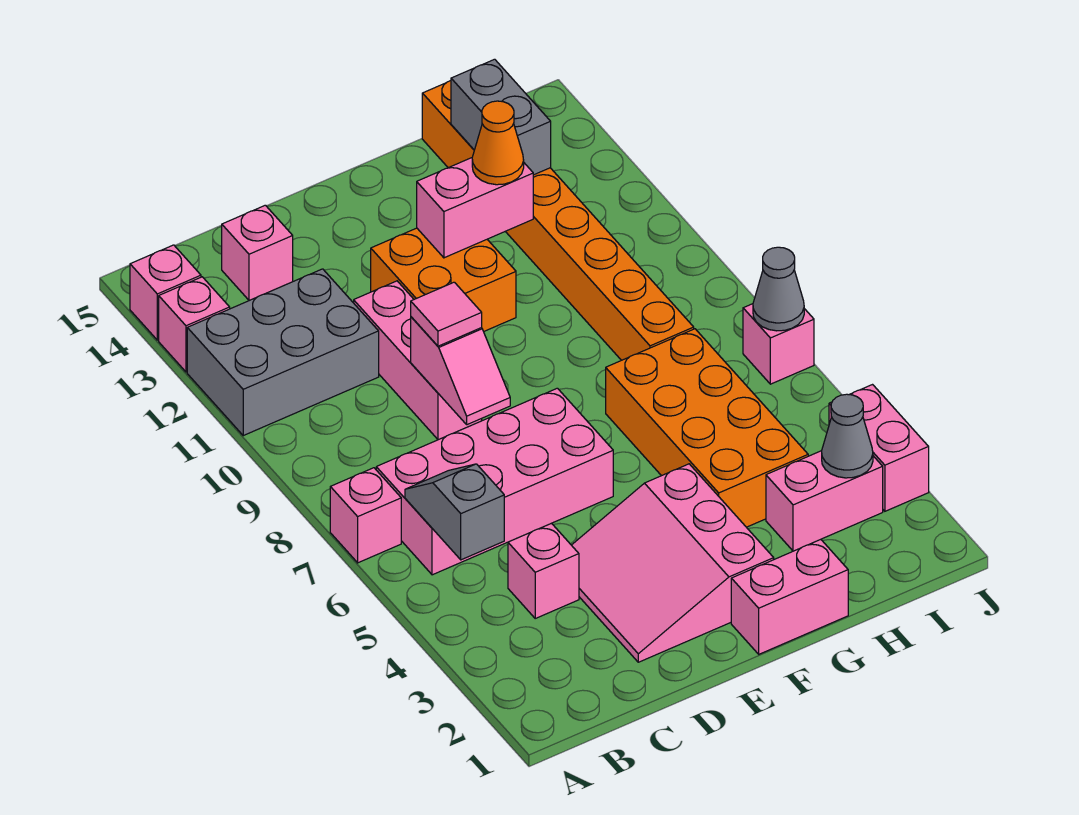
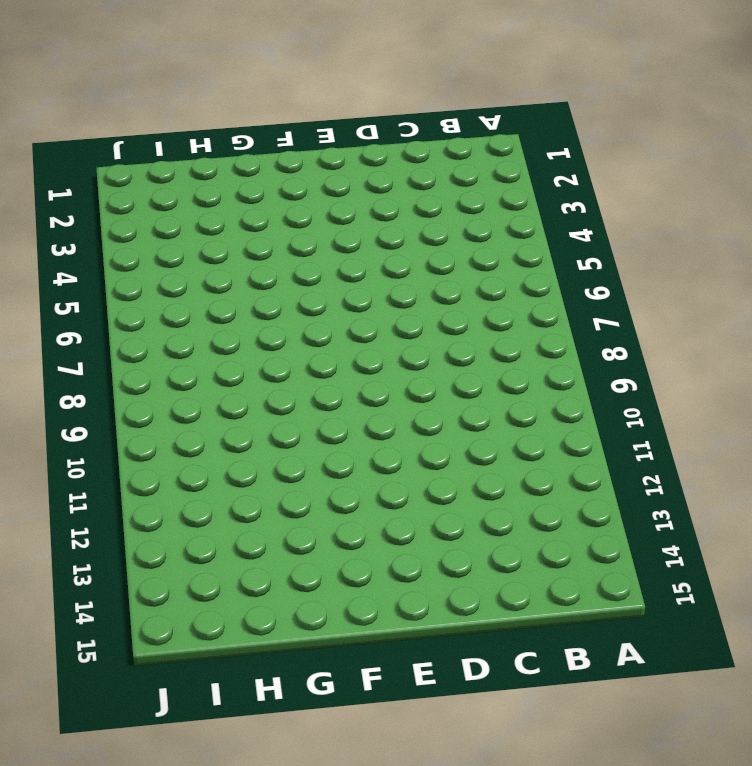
none -> pink 1x1 brick [330,468,401,563]
none -> grey 2x3 brick [187,269,379,435]
none -> pink 1x1 brick [159,277,230,372]

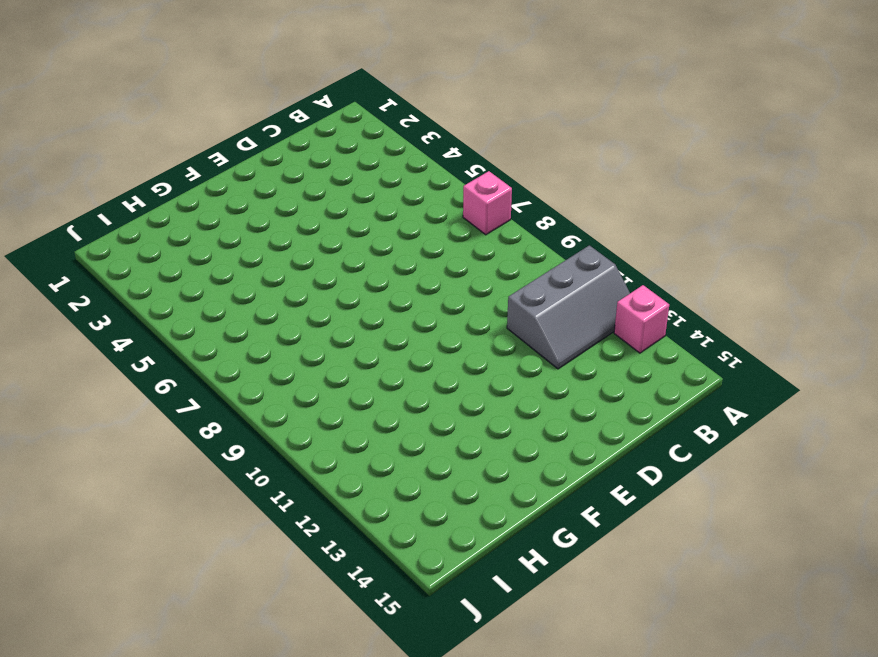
grey 2x3 slope [507,245,630,369] -> grey 2x3 brick [187,269,379,435]
none -> pink 1x1 brick [130,245,201,340]
none -> pink 2x4 brick [376,388,613,575]
none -> pink 1x1 brick [508,523,579,618]

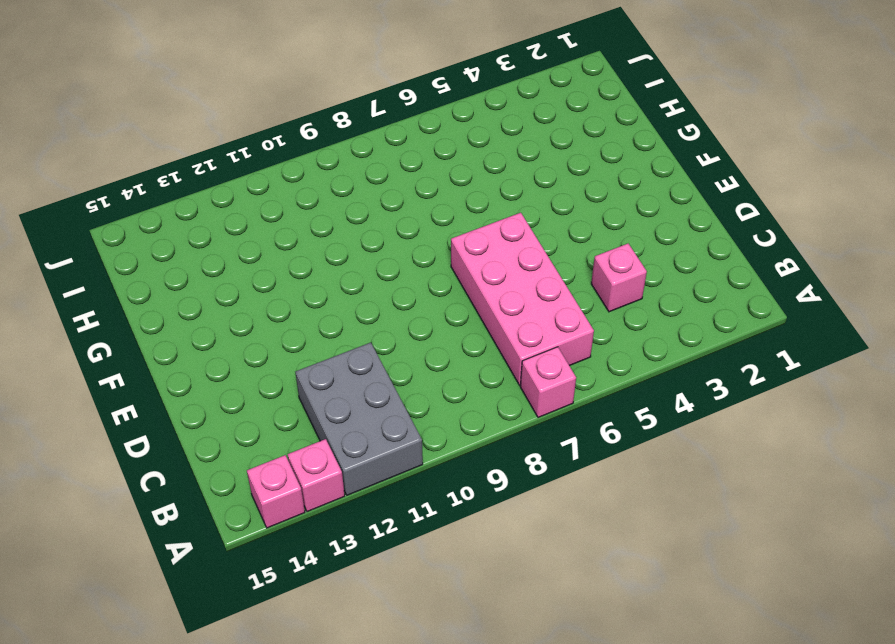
none -> pink 1x1 brick [222,205,293,300]
none -> pink 3x3 slope [572,464,774,662]
none -> pink 1x3 brick [354,281,482,440]

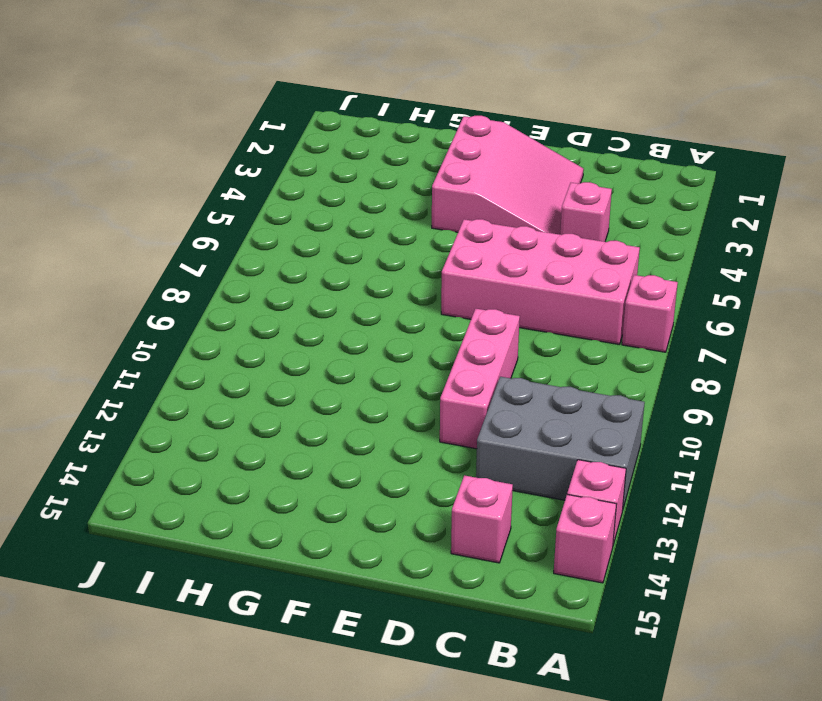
none -> orange 2x2 brick [371,228,516,332]
none -> pink 1x2 brick [731,539,848,654]
none -> orange 2x4 brick [606,329,808,527]

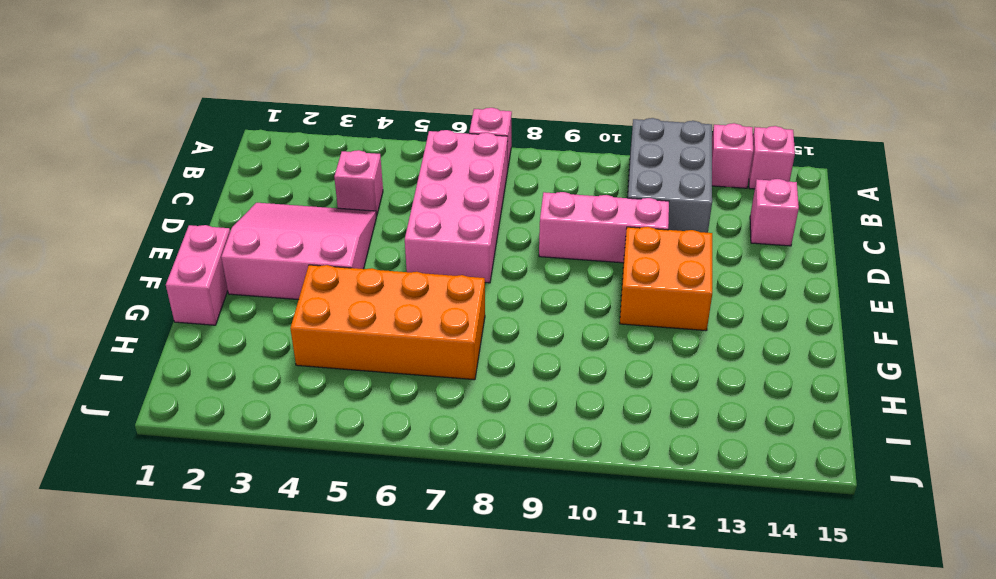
none -> pink 1x2 brick [766,451,883,551]
none -> orange 1x8 brick [422,81,694,360]
none -> pink 1x2 brick [829,385,929,511]

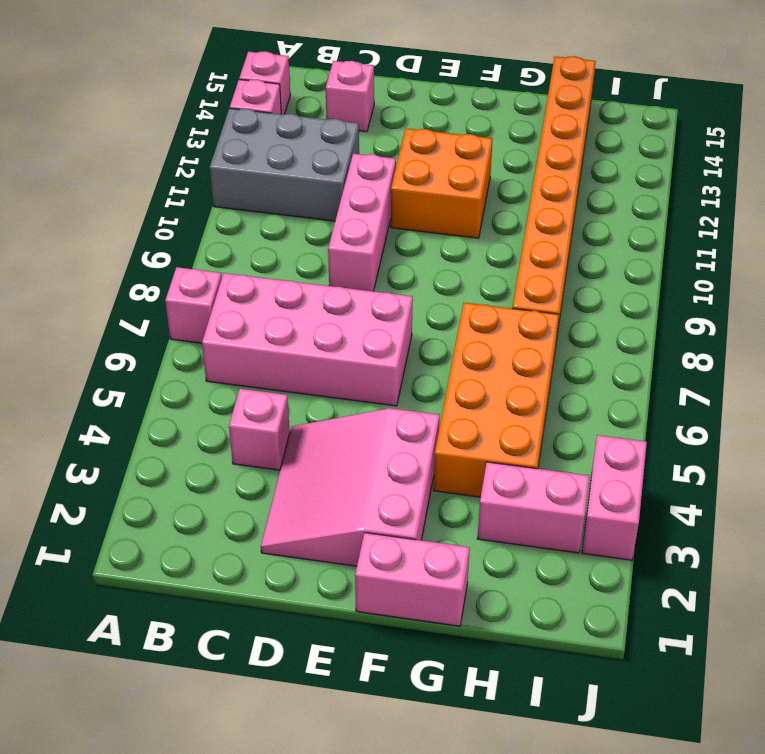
none -> pink 1x1 brick [743,304,814,384]
none -> grey 1x2 slope [405,464,504,560]
none -> pink 1x2 slope [411,317,510,425]

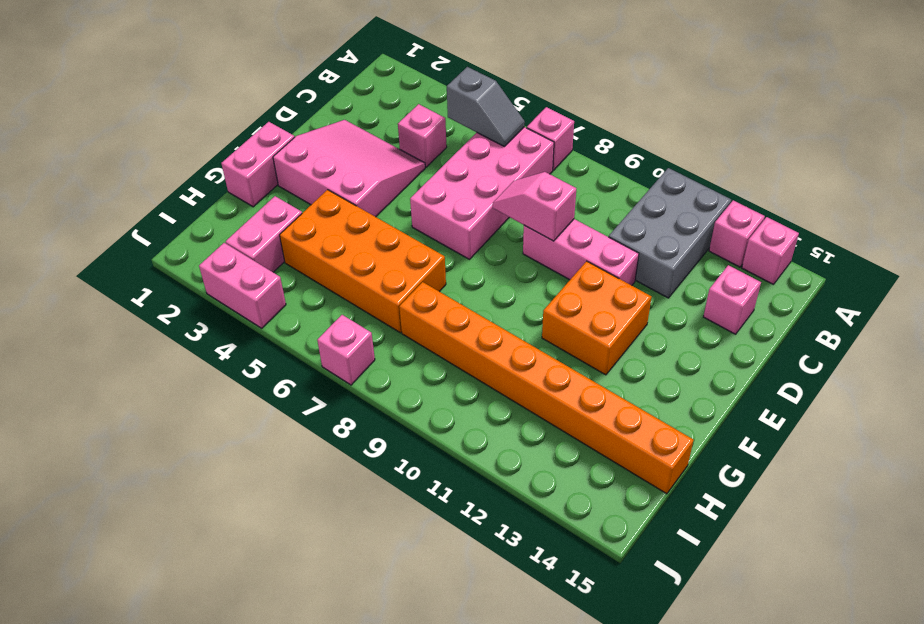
none -> pink 1x2 brick [417,158,533,258]
none -> grey 1x2 brick [451,59,551,175]
none -> grey 1x1 cone [822,394,873,478]

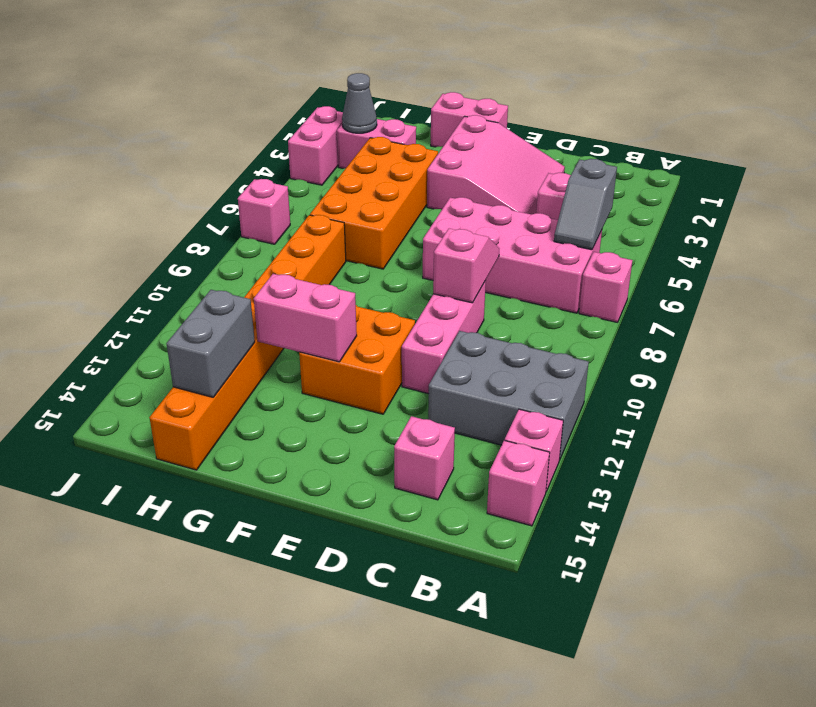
none -> grey 1x1 cone [753,247,804,331]
none -> pink 1x1 tile [411,282,482,346]
none -> orange 1x1 cone [472,101,524,185]

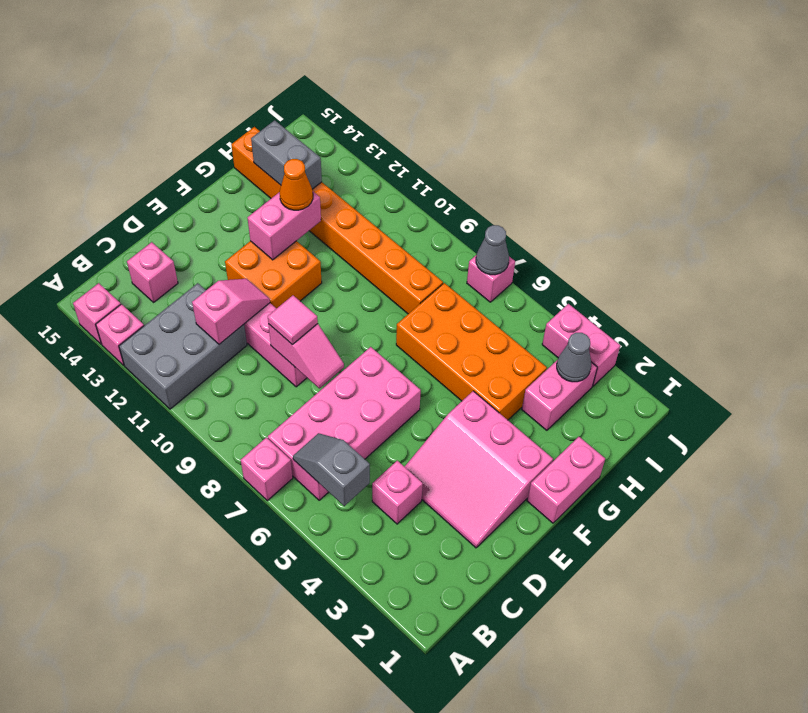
pink 1x2 slope [192,279,270,344] -> none

